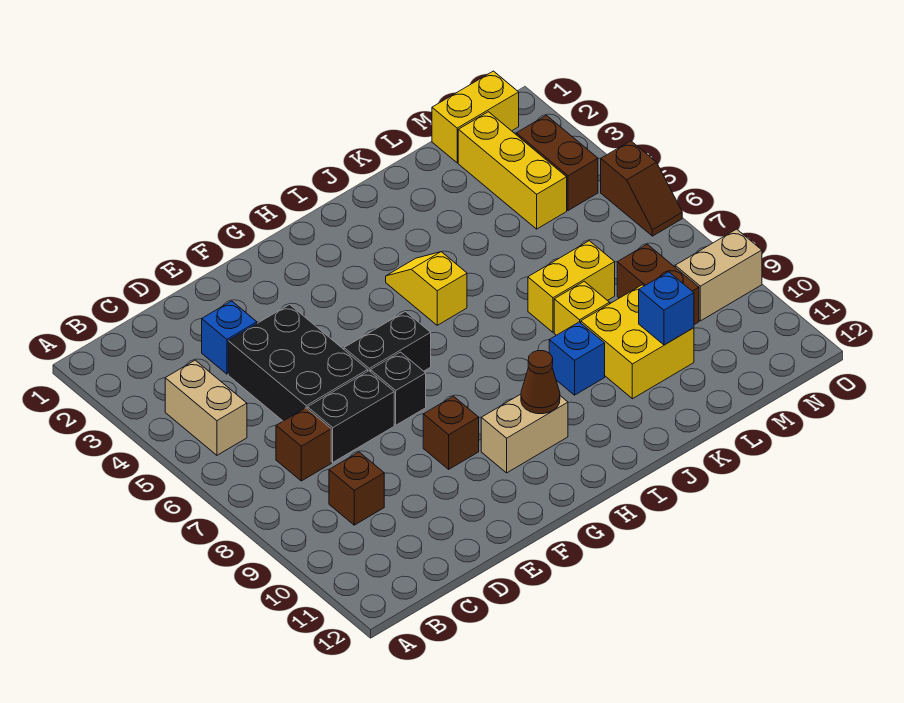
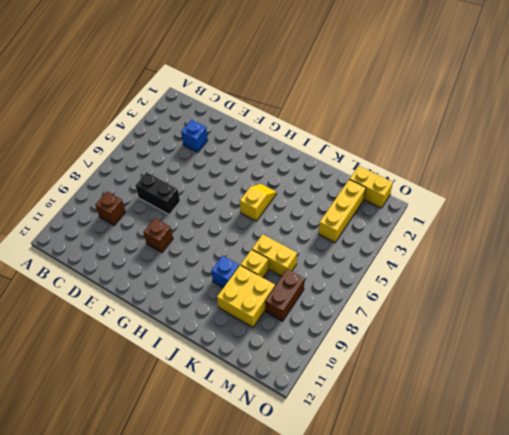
none -> tan 1x2 brick [165,360,247,455]
none -> brown 1x1 brick [276,408,331,481]
none -> black 2x3 brick [228,305,368,421]

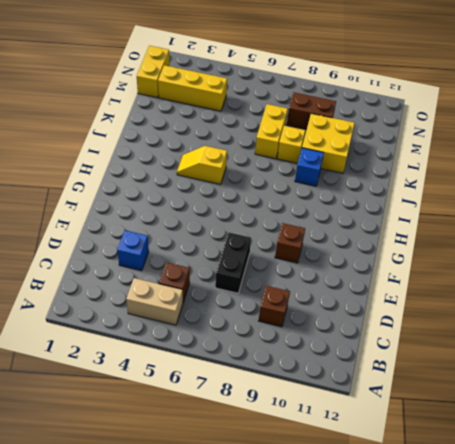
brown 1x1 brick [159,262,190,302] -> brown 1x1 brick moved to [276,408,331,481]
none -> black 2x3 brick [228,305,368,421]
none -> black 1x2 brick [344,312,431,372]
none -> black 1x1 brick [371,352,426,425]

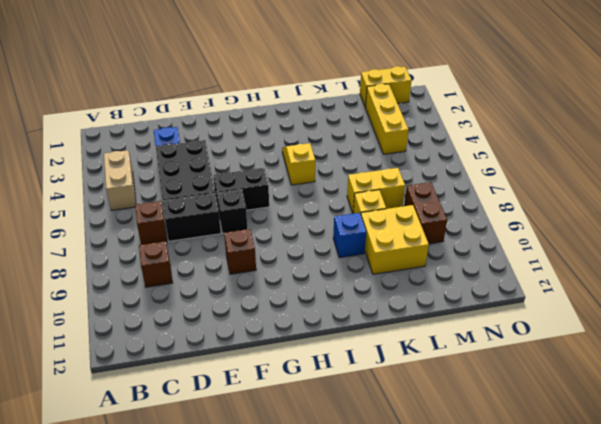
none -> tan 1x2 brick [481,394,568,473]
none -> brown 1x2 brick [516,115,598,210]
none -> tan 1x2 brick [675,229,762,321]

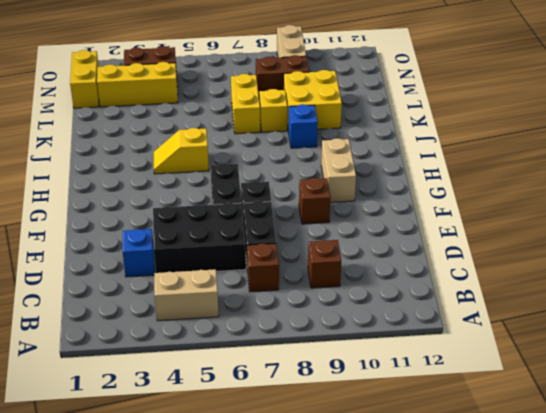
none -> brown 1x2 slope [601,141,682,236]
none -> brown 1x1 cone [521,351,560,414]
none -> blue 1x1 brick [639,272,694,345]

